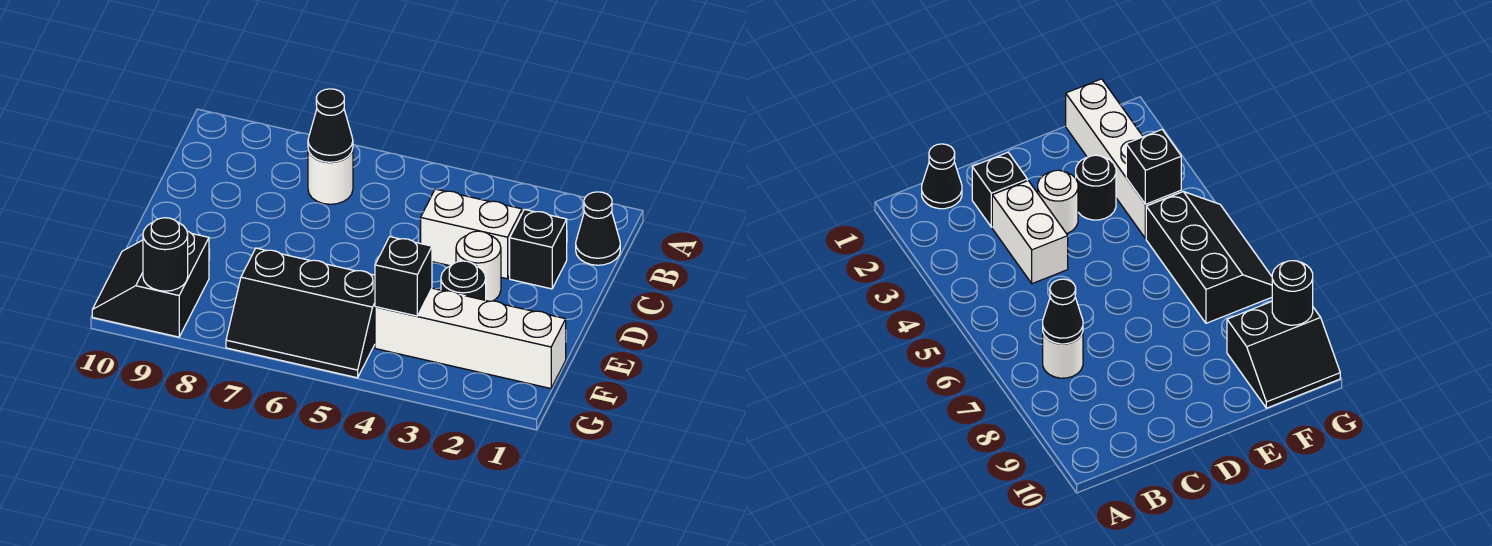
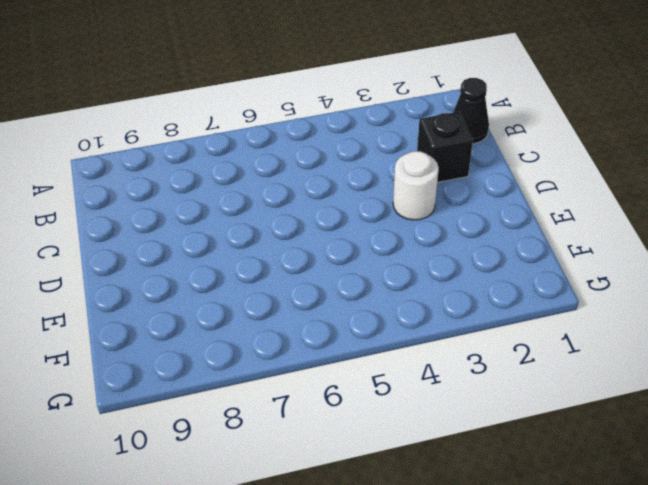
none -> white 1x1 round brick [308,149,353,204]
none -> white 1x2 brick [421,189,522,279]
none -> black 1x1 round brick [441,261,486,300]

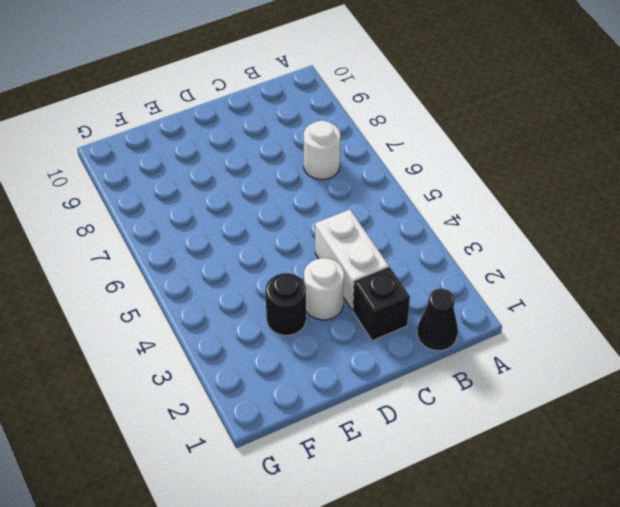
none -> white 1x4 brick [375,288,566,389]
none -> black 2x3 slope [226,248,375,378]
none -> black 2x2 slope [92,231,209,337]

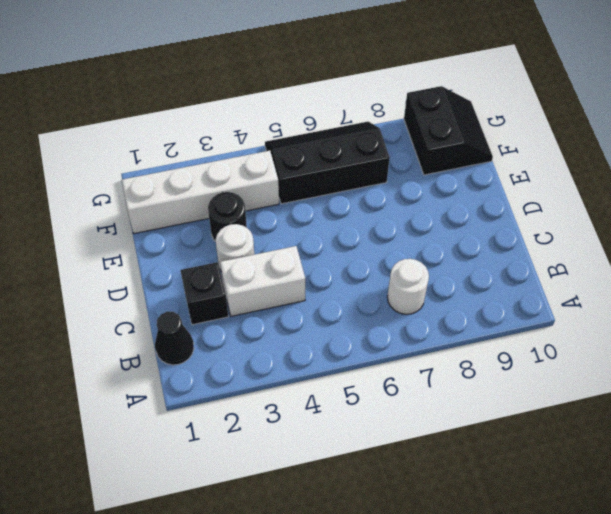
none -> black 1x1 cone [308,89,353,162]
none -> black 1x1 brick [375,237,432,316]
none -> black 1x1 round brick [143,218,188,291]

